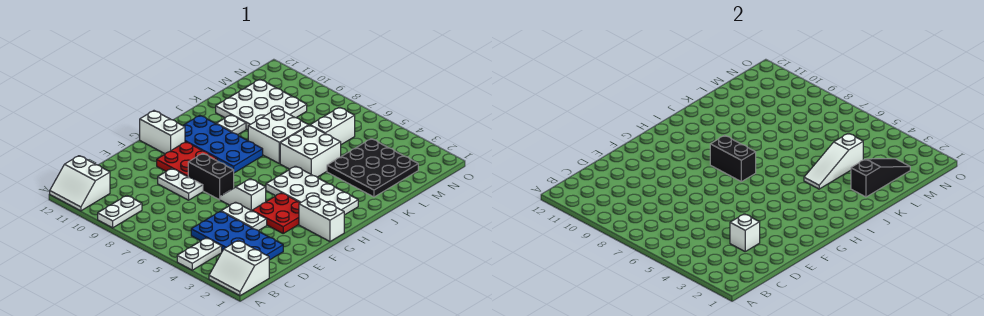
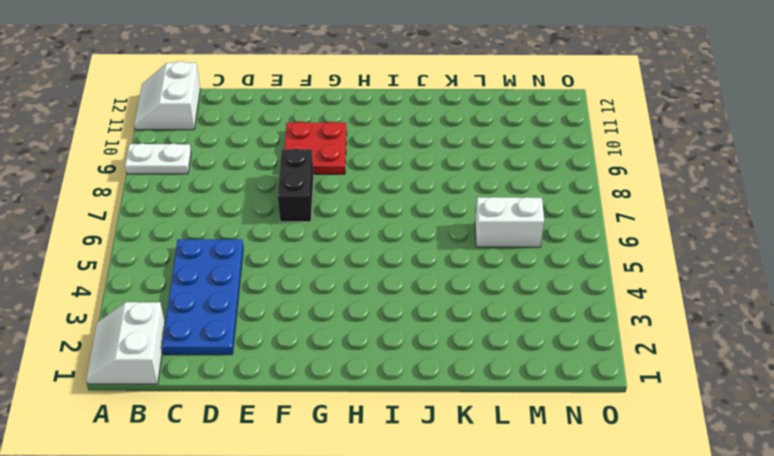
none -> white 1x2 plate [177,238,222,270]
none -> white 1x2 plate [221,202,267,231]
none -> white 1x2 plate [158,168,203,200]

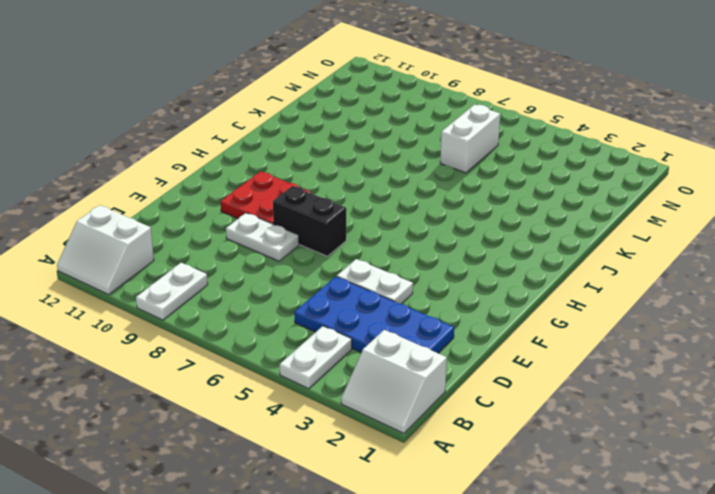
none -> red 2x2 plate [252,193,301,233]
none -> white 1x2 slope [220,179,266,211]
none -> white 1x2 brick [299,195,344,241]

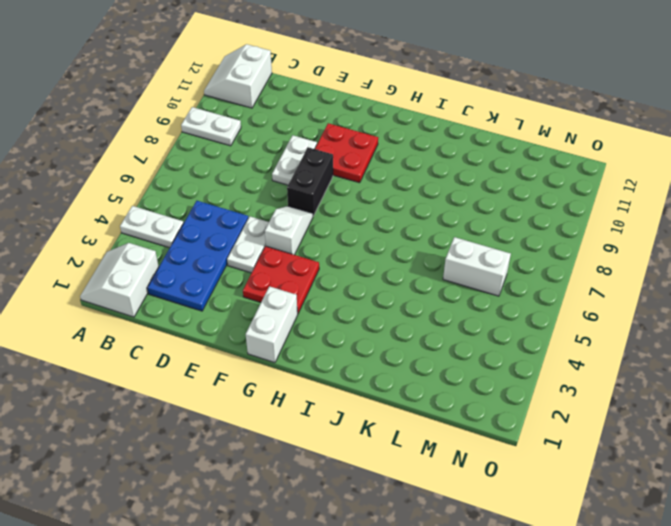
none -> white 1x2 brick [140,111,185,154]
none -> white 2x4 plate [266,166,358,215]
none -> blue 2x4 plate [183,115,263,173]

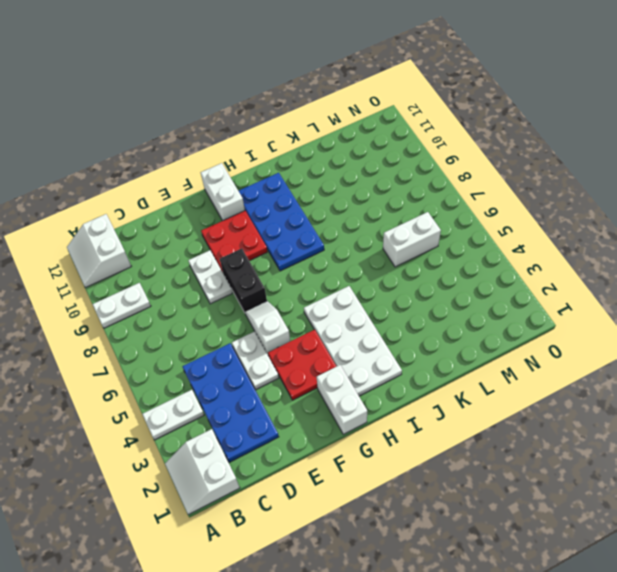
none -> white 2x2 brick [280,125,341,177]
none -> white 2x2 brick [248,108,309,164]
none -> white 1x1 plate [216,115,246,135]

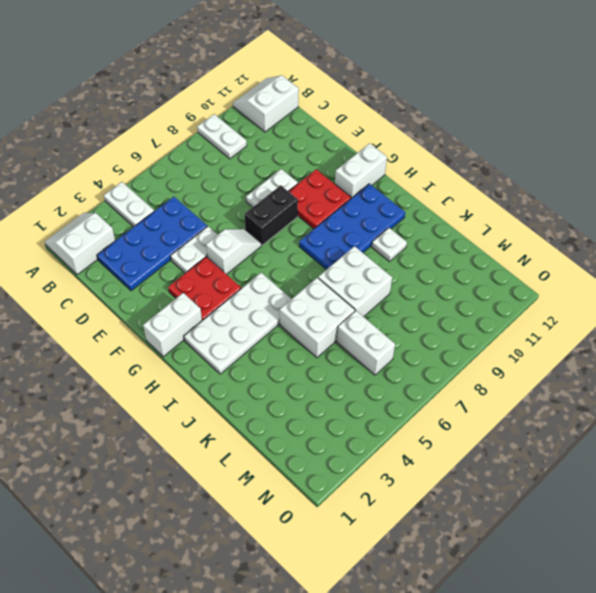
none -> black 3x3 plate [327,139,418,197]
none -> white 3x3 plate [216,79,307,130]
none -> white 1x1 brick [730,214,760,251]

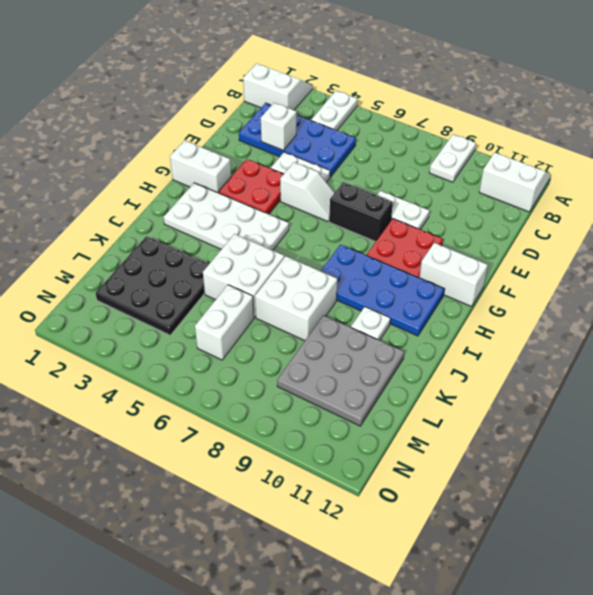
grey 3x3 plate [277,315,404,426] -> white 3x3 plate [216,79,307,130]
none -> black 1x2 brick [710,135,756,182]
none -> white 1x3 slope [804,133,863,189]
none -> black 1x3 slope [851,159,910,197]

